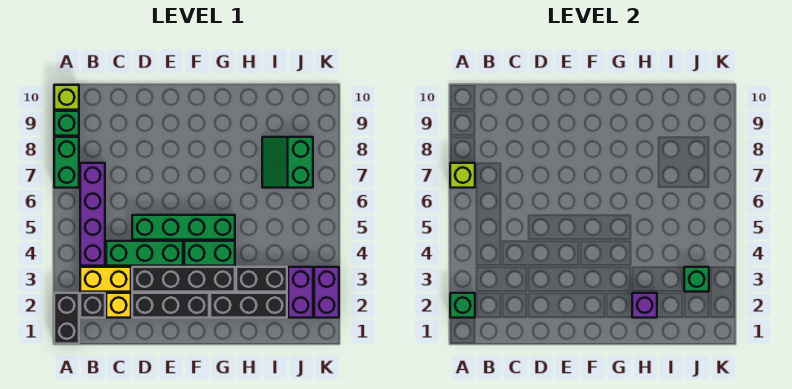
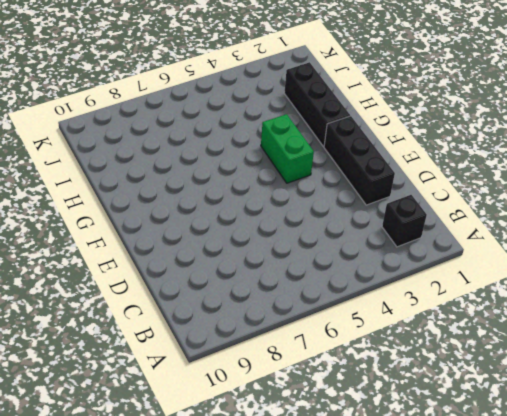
none -> black 1x2 brick [54,293,79,344]
none -> green 1x2 brick [54,137,79,188]
none -> green 1x1 brick [54,111,79,136]

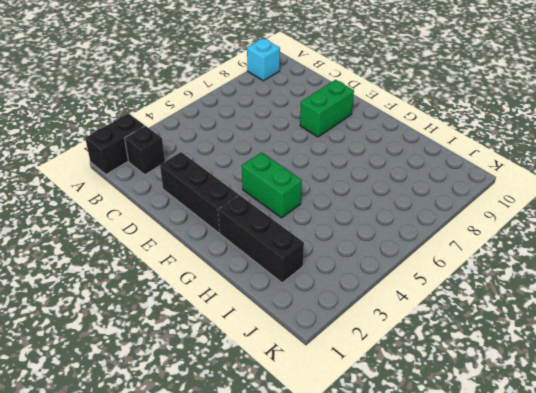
cyan 1x1 brick [247,38,280,81] -> green 1x1 brick [54,111,79,136]
green 1x2 brick [300,80,354,137] -> green 1x2 brick moved to [54,137,79,188]
none -> lime 1x1 brick [54,85,79,110]
none -> yellow 1x2 brick [80,267,131,292]
none -> purple 1x4 brick [80,163,105,266]

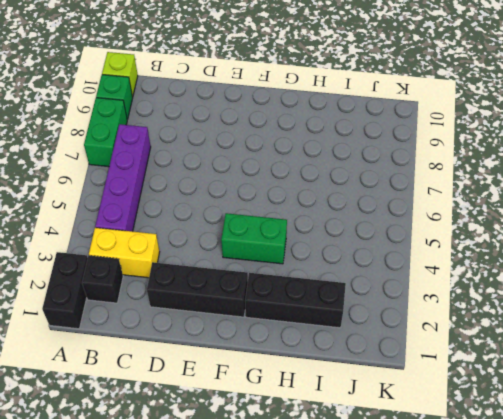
none -> yellow 1x1 brick [106,293,131,318]
none -> green 1x3 brick [106,241,183,266]
none -> black 1x4 brick [132,267,235,292]

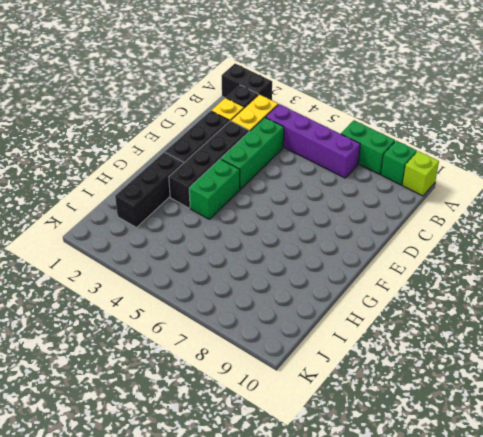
none -> green 1x4 brick [132,215,235,240]
none -> black 1x2 brick [236,267,287,292]
none -> green 2x2 slope [262,137,313,188]

